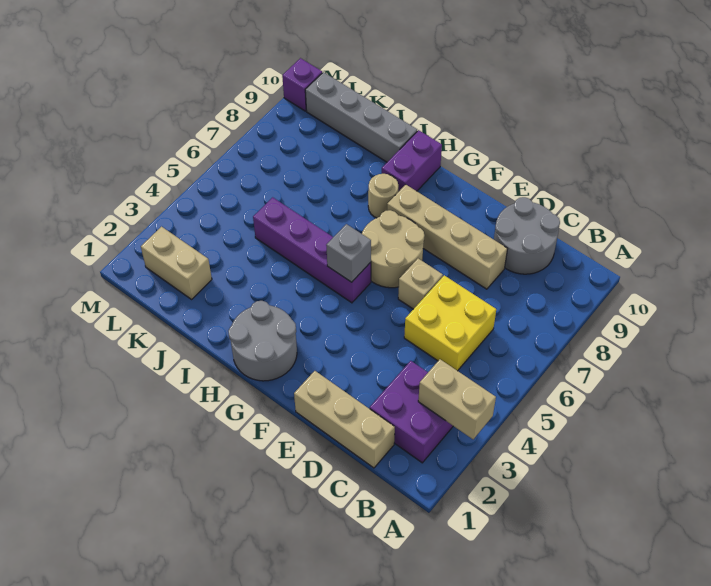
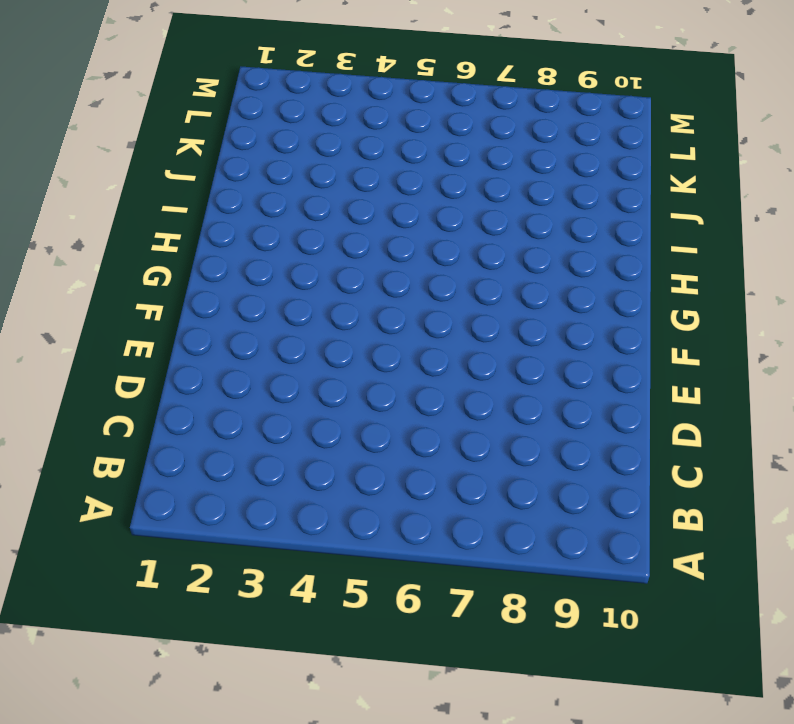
none -> purple 2x2 brick [370,361,453,463]
none -> tan 1x3 brick [294,371,395,468]
none -> yellow 2x2 brick [404,275,496,371]

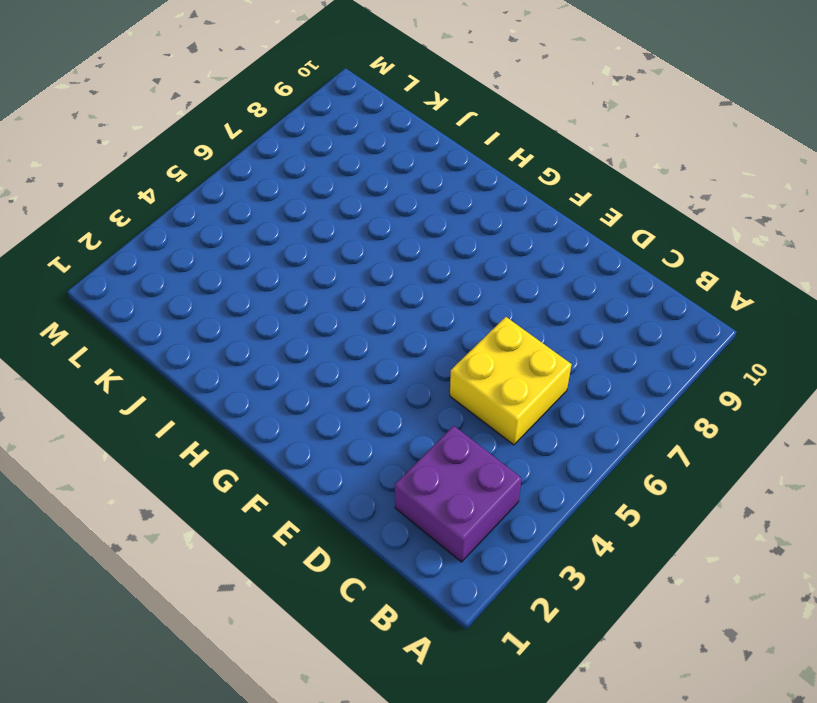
none -> tan 1x3 brick [294,371,395,468]
none -> grey 2x2 round brick [494,197,560,274]
none -> tan 1x4 brick [387,185,508,289]

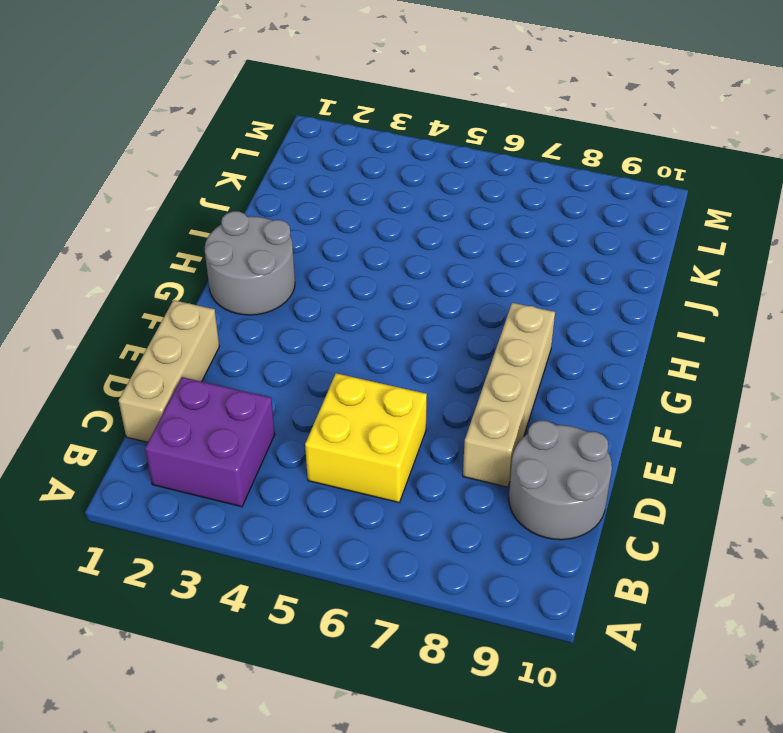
none -> tan 1x1 brick [398,259,443,309]
none -> tan 2x2 round brick [362,210,425,288]
none -> purple 1x4 brick [253,197,371,303]

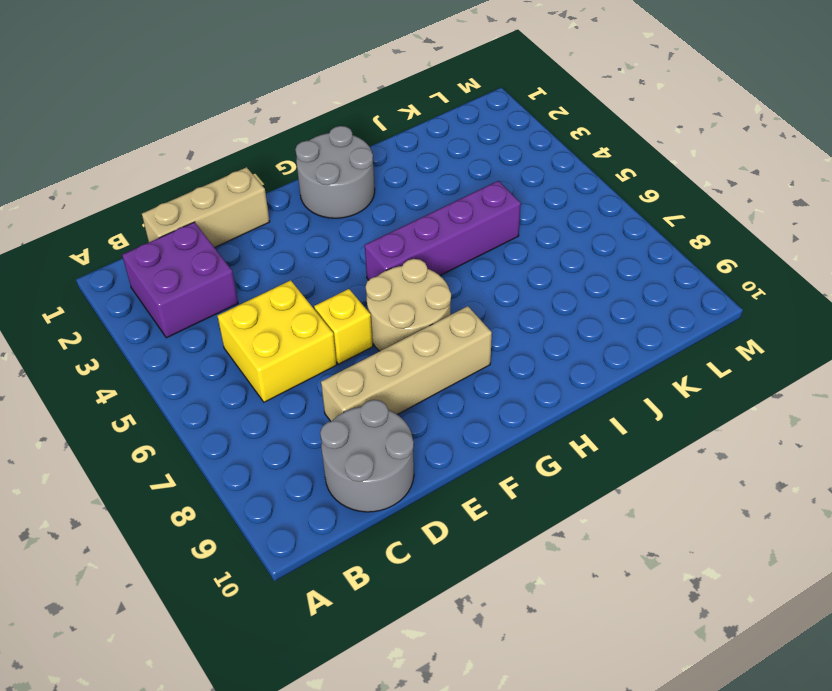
yellow 1x1 brick [314,289,373,364] -> tan 1x1 brick [398,259,443,309]
none -> tan 1x1 round brick [368,174,398,218]
none -> purple 1x2 brick [382,130,442,192]
none -> grey 1x4 brick [305,72,417,162]

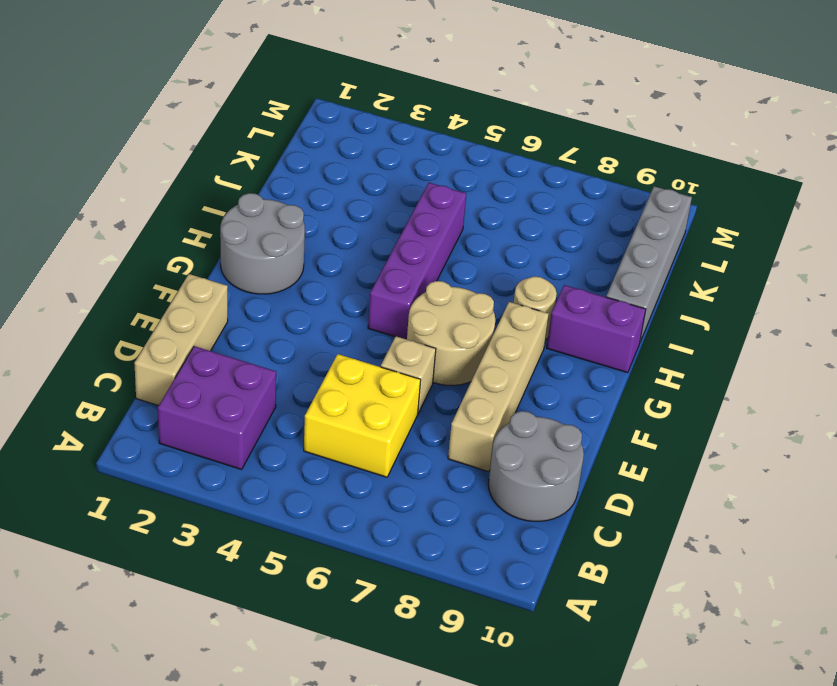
none -> tan 1x2 brick [141,227,212,299]
none -> purple 1x1 brick [282,58,322,111]
none -> tan 1x2 brick [418,359,496,439]

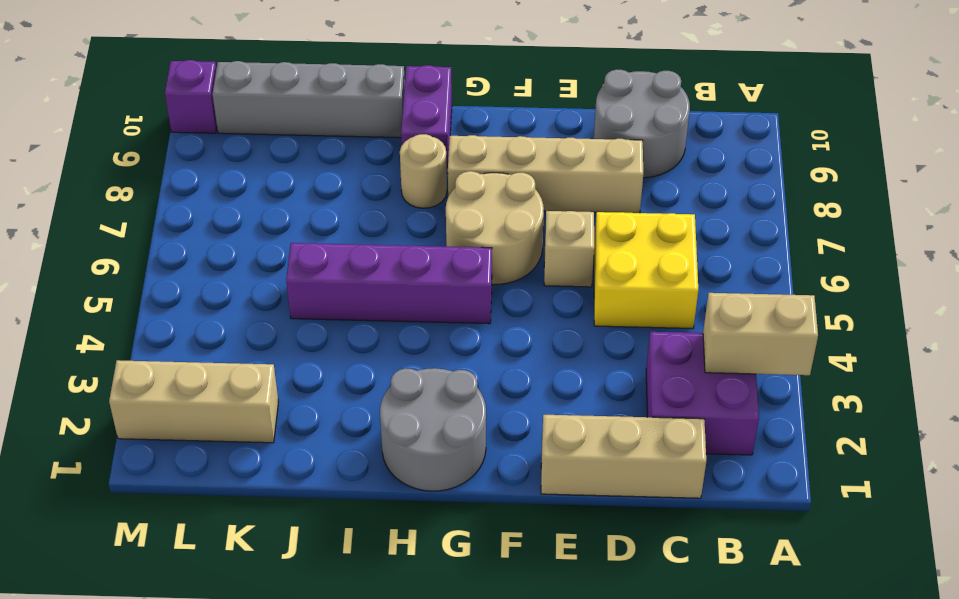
tan 1x3 brick [109,360,278,443] -> tan 1x2 brick [141,227,212,299]
none -> grey 1x1 brick [326,224,371,282]

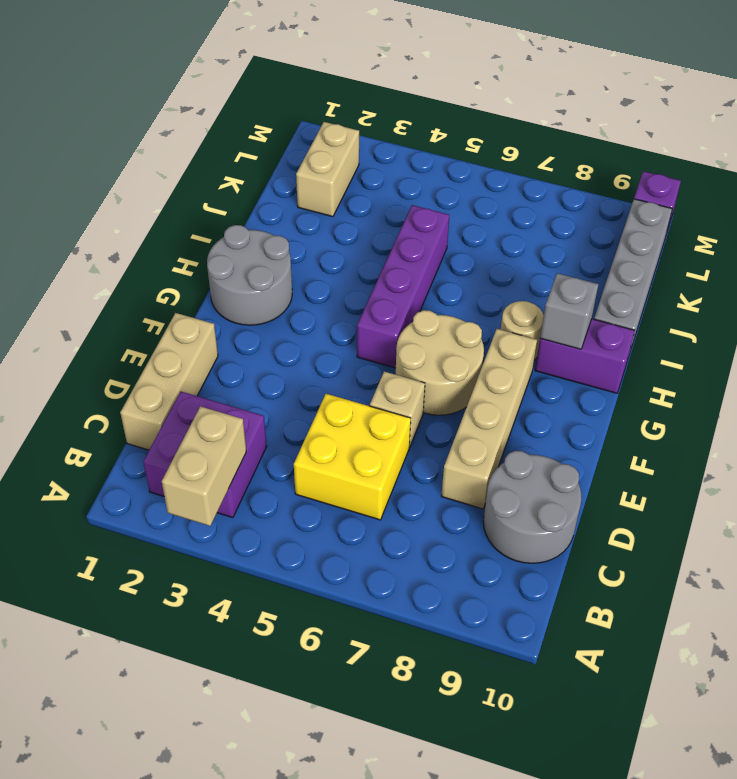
grey 1x1 brick [540,273,599,349] -> grey 1x1 brick moved to [326,224,371,282]

